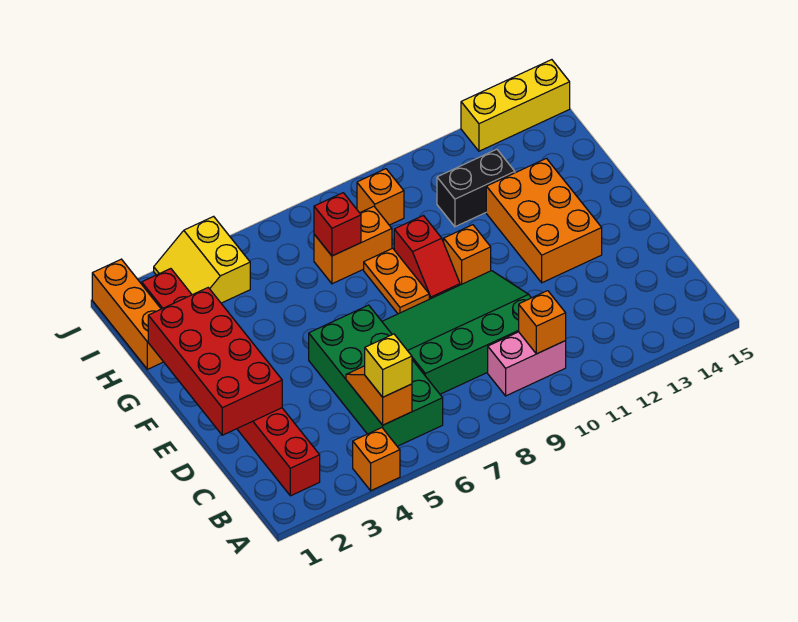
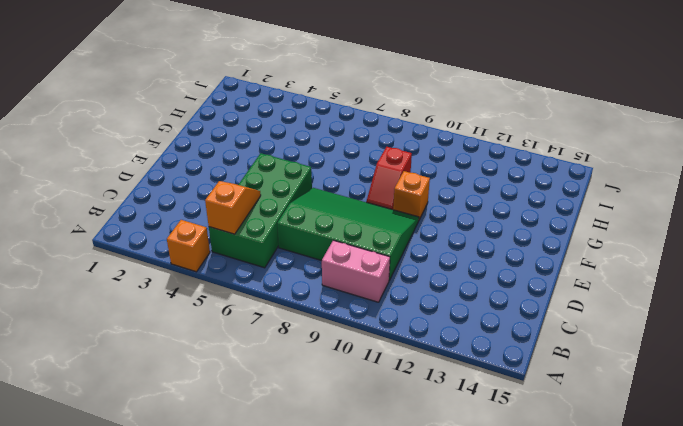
none -> red 1x8 brick [142,269,320,496]
none -> orange 2x3 brick [486,158,602,283]
none -> orange 1x2 plate [364,248,429,314]

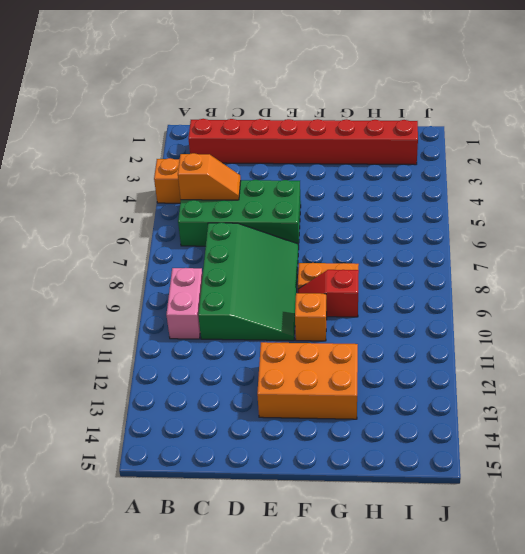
none -> orange 1x3 brick [92,259,163,369]
none -> orange 1x2 brick [314,206,392,284]
none -> black 1x2 brick [437,149,515,227]

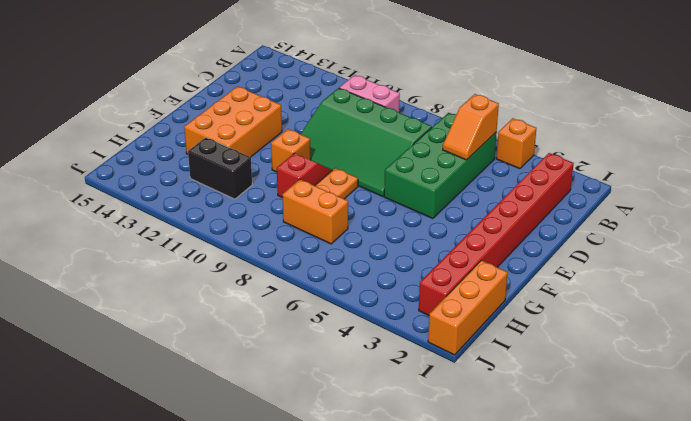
none -> yellow 2x2 slope [154,216,250,303]
none -> orange 1x1 brick [357,169,404,225]
none -> yellow 1x3 brick [461,60,570,151]

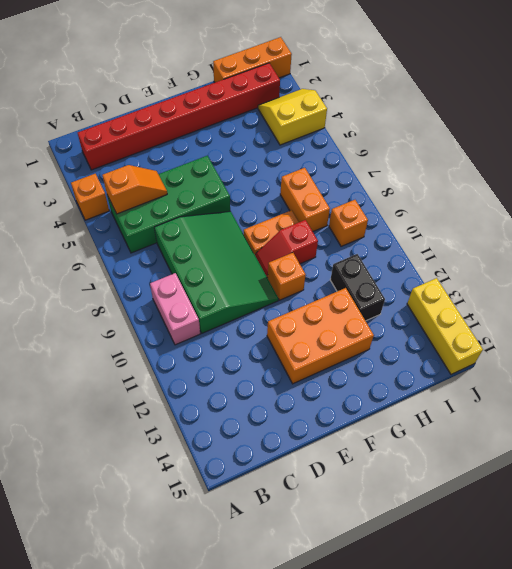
none -> orange 1x1 brick [519,291,566,354]
none -> red 2x4 brick [148,288,282,435]
none -> red 1x1 brick [314,193,361,256]

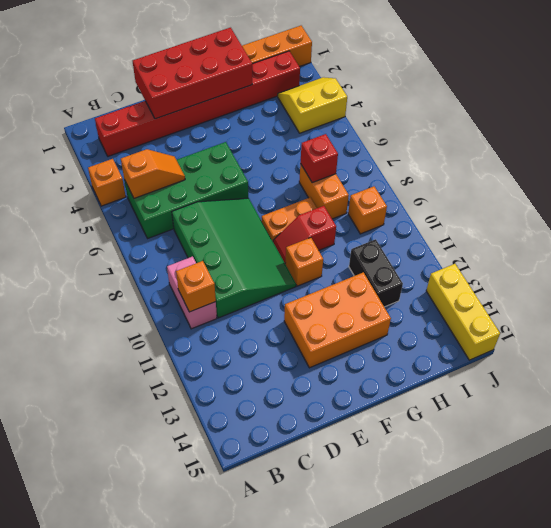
none -> yellow 1x1 brick [365,334,412,397]

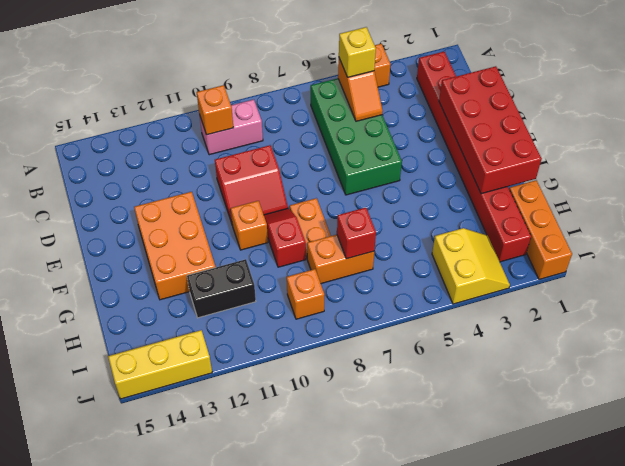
red 2x2 slope [215,145,288,223] -> green 3x4 slope [382,271,531,394]

